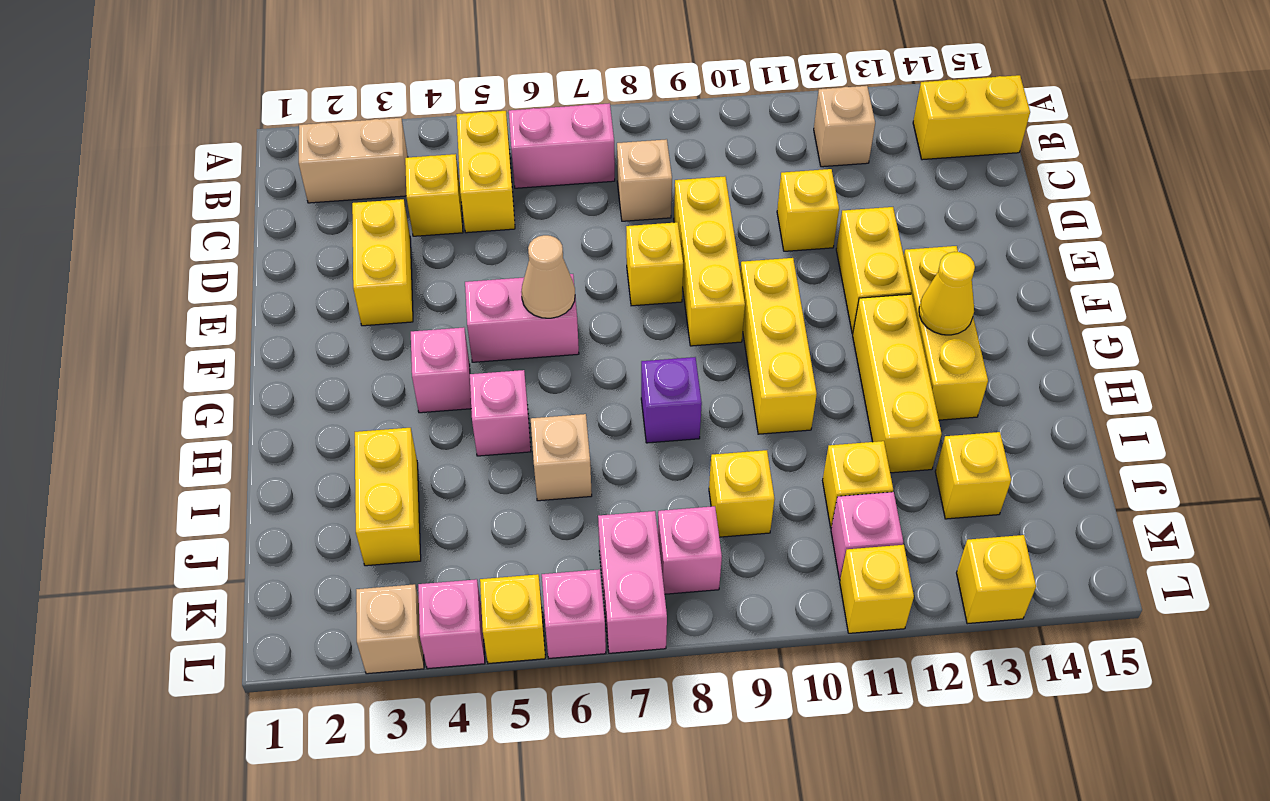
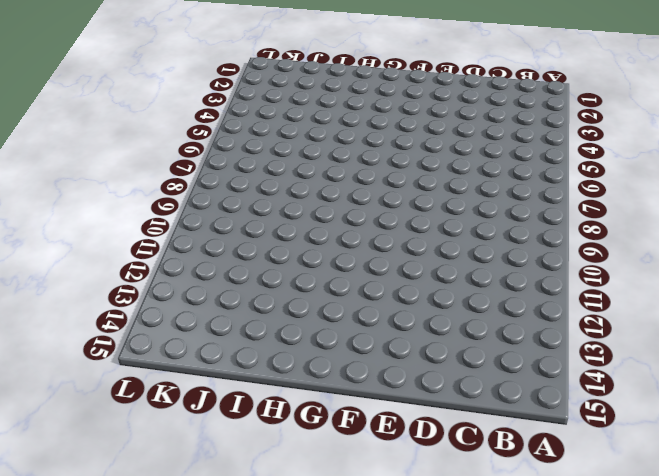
none -> tan 1x2 brick [299,118,408,203]
none -> yellow 1x2 brick [456,111,515,233]
none -> pink 1x2 brick [509,103,615,188]
none -> tan 1x1 brick [814,86,875,167]

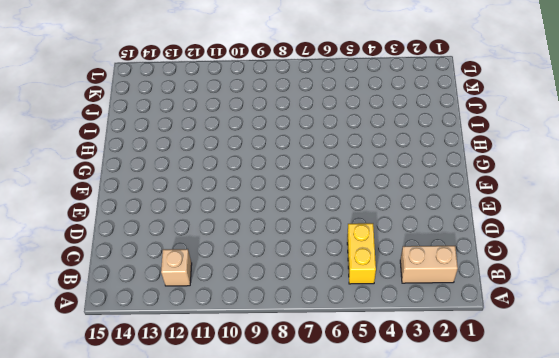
none -> pink 1x2 brick [509,103,615,188]
none -> yellow 1x2 brick [913,75,1030,160]
none -> yellow 1x1 brick [405,154,463,236]
none -> tan 1x1 brick [617,139,672,221]

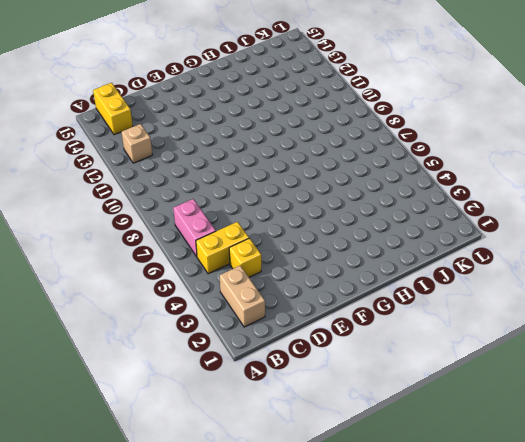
none -> tan 1x1 brick [617,139,672,221]
none -> yellow 1x2 brick [352,199,413,326]
none -> yellow 1x3 brick [674,177,745,346]
none -> yellow 1x1 brick [777,169,839,251]

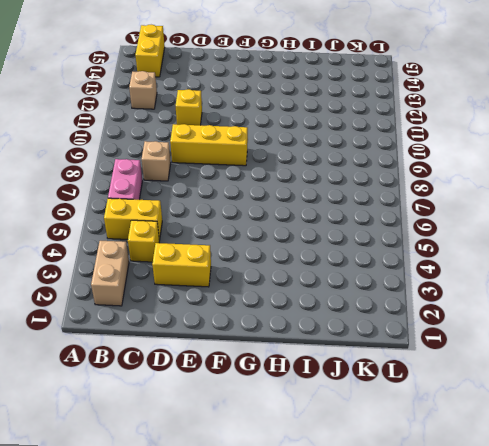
none -> yellow 1x1 brick [626,222,683,306]
none -> yellow 1x2 brick [836,207,911,334]
none -> pink 1x2 brick [465,274,579,362]
none -> yellow 1x3 brick [740,258,817,434]

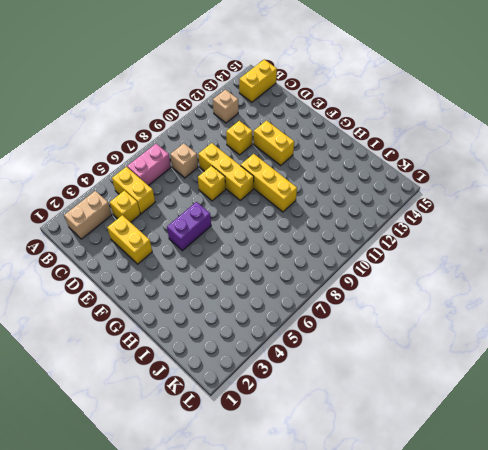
purple 1x2 brick [167,202,211,251] -> pink 1x2 brick [465,274,579,362]
none -> yellow 1x3 brick [904,246,988,420]
none -> pink 1x1 brick [411,327,471,413]
none -> yellow 1x3 brick [853,294,942,473]
none -> pink 1x1 brick [470,370,531,456]

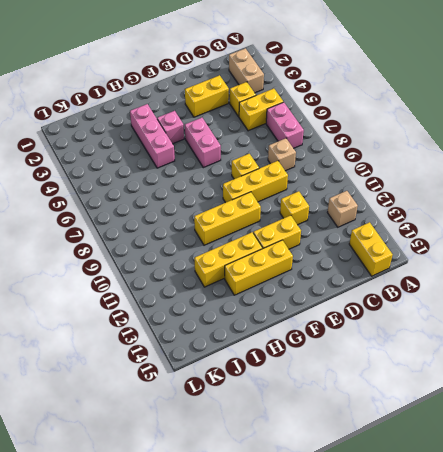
pink 1x3 brick [130,104,175,168] -> pink 1x1 brick [470,370,531,456]
none -> purple 1x1 brick [641,357,702,443]
none -> yellow 1x2 brick [355,428,421,566]
none -> tan 1x1 brick [531,414,592,501]
none -> yellow 1x1 brick [709,450,775,537]

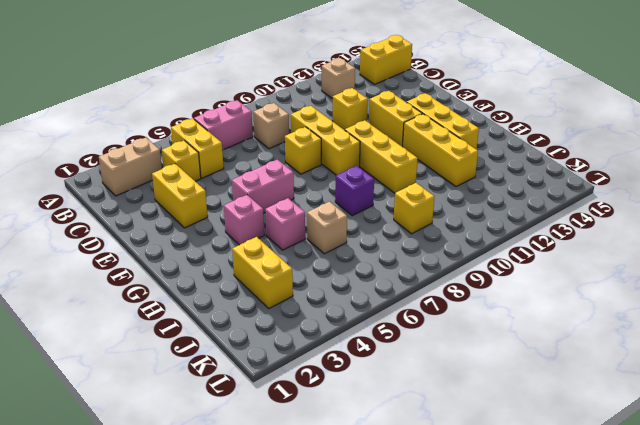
none -> yellow 1x1 brick [823,441,893,528]
none -> yellow 1x1 brick [935,432,1011,519]
none -> pink 1x2 brick [598,511,667,653]
none -> pink 1x1 brick [658,506,722,594]

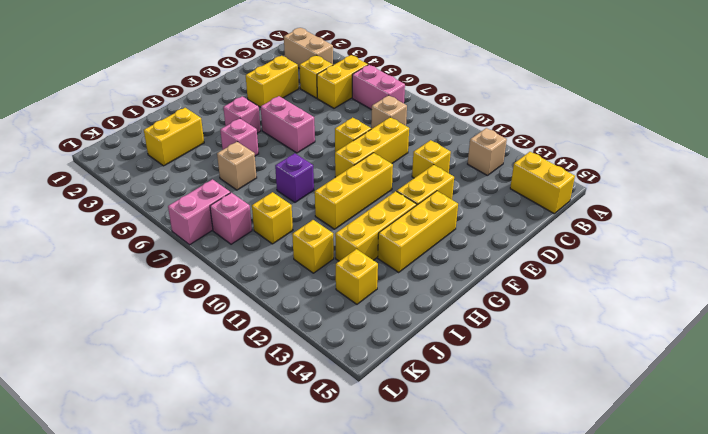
none -> pink 1x1 brick [831,492,903,580]
none -> tan 1x1 brick [356,584,424,674]
none -> pink 1x1 brick [418,579,485,669]
none -> yellow 1x1 brick [480,574,545,664]

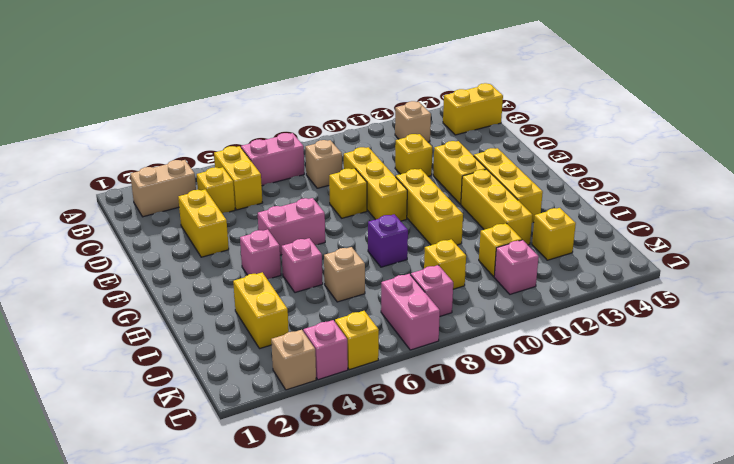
none -> pink 1x1 brick [542,569,606,658]
none -> yellow 1x1 brick [840,545,914,633]
none -> yellow 1x1 brick [957,535,1036,624]
none -> tan 1x1 cone [521,235,575,318]

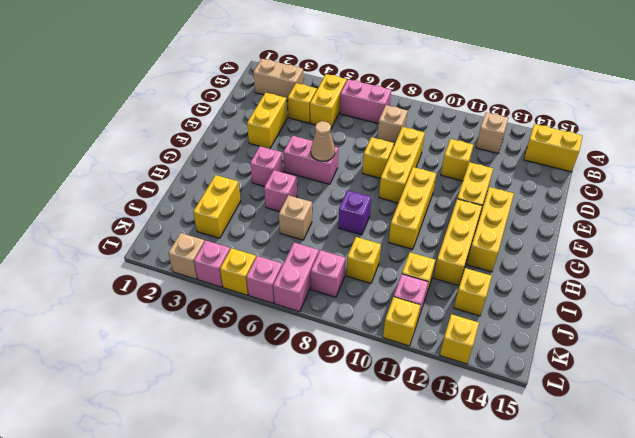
none -> yellow 1x1 cone [919,252,975,335]

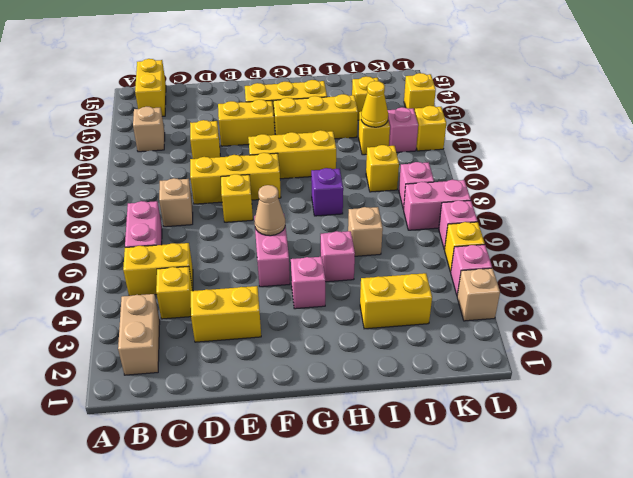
yellow 1x1 cone [361,81,388,127] -> yellow 1x1 cone moved to [919,252,975,335]

